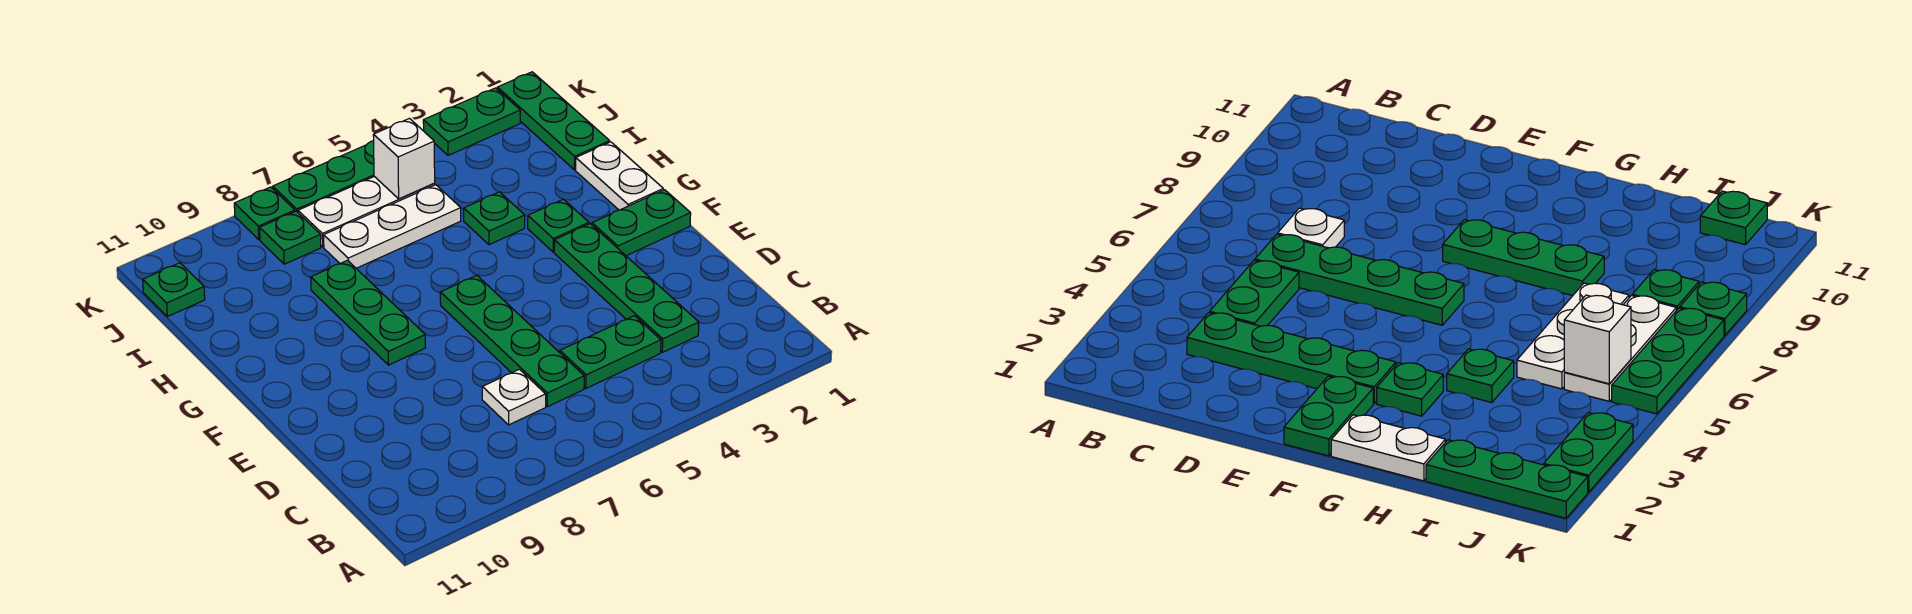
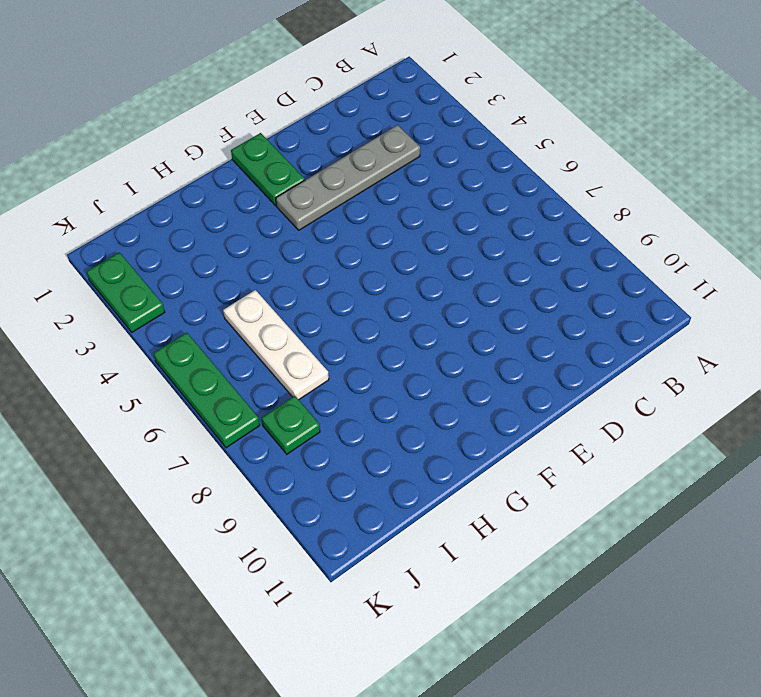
grey 1x4 plate [276,125,420,230] -> green 1x4 plate [554,224,699,352]
none -> green 1x2 plate [560,316,661,388]
none -> green 1x4 plate [440,275,584,407]
none -> white 1x1 plate [482,369,546,425]

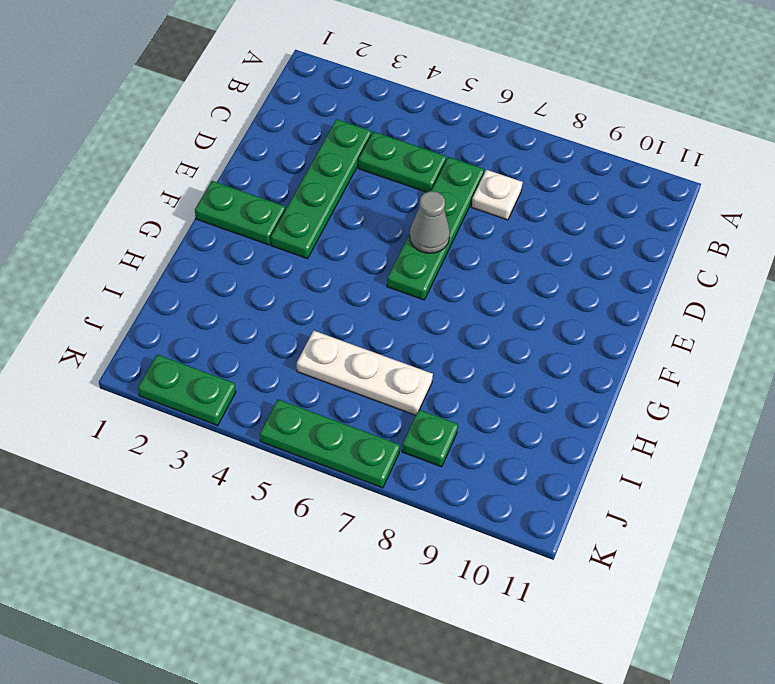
grey 1x1 cone [410,191,450,253] -> none
none -> green 1x3 plate [311,260,425,365]
none -> white 1x2 plate [576,142,663,210]
none -> green 1x1 plate [528,199,589,252]

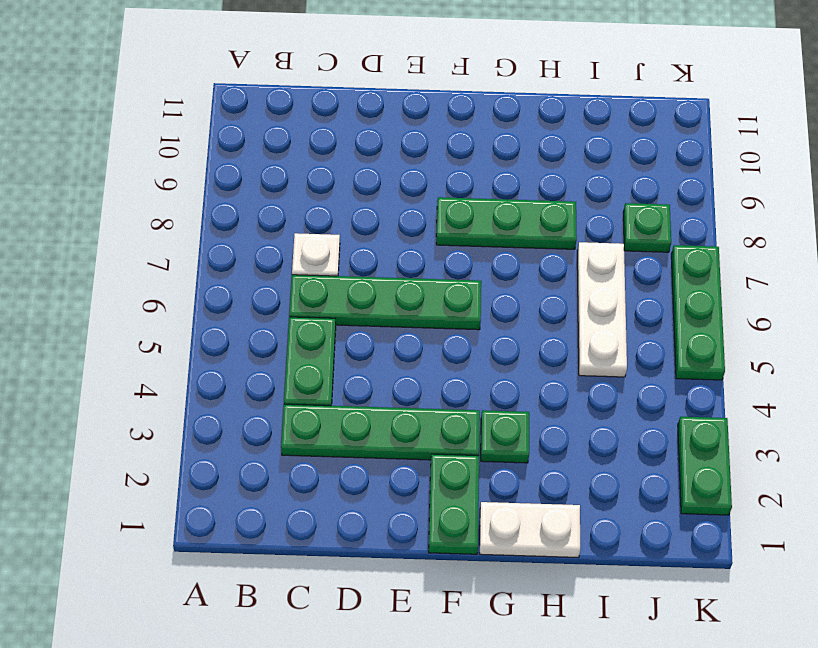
none -> green 1x1 plate [464,192,525,245]
none -> green 1x3 plate [497,72,610,170]
none -> white 1x3 plate [298,177,435,247]

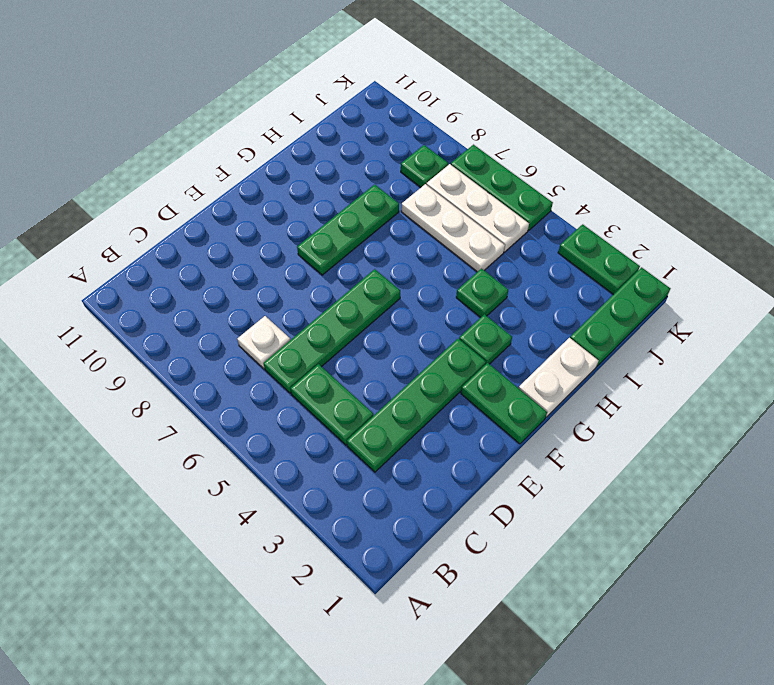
none -> green 1x1 plate [143,263,205,317]
none -> green 1x1 plate [234,187,295,239]
none -> white 1x1 brick [373,118,435,199]

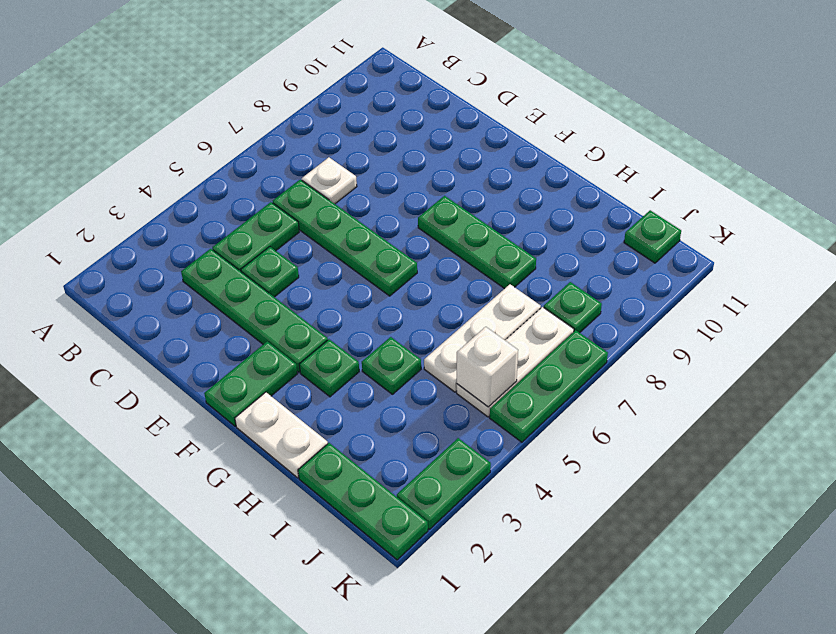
green 1x1 plate [241,247,299,297] -> green 1x1 plate moved to [234,187,295,239]

